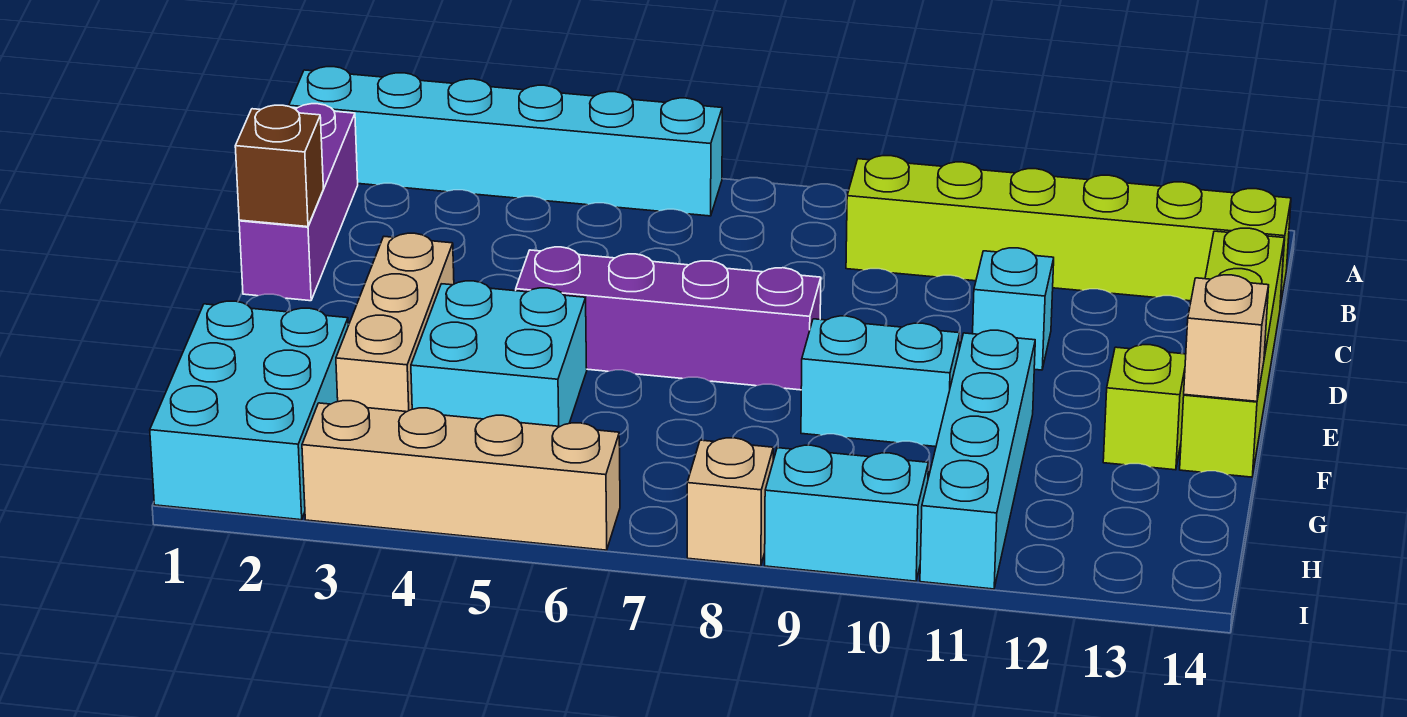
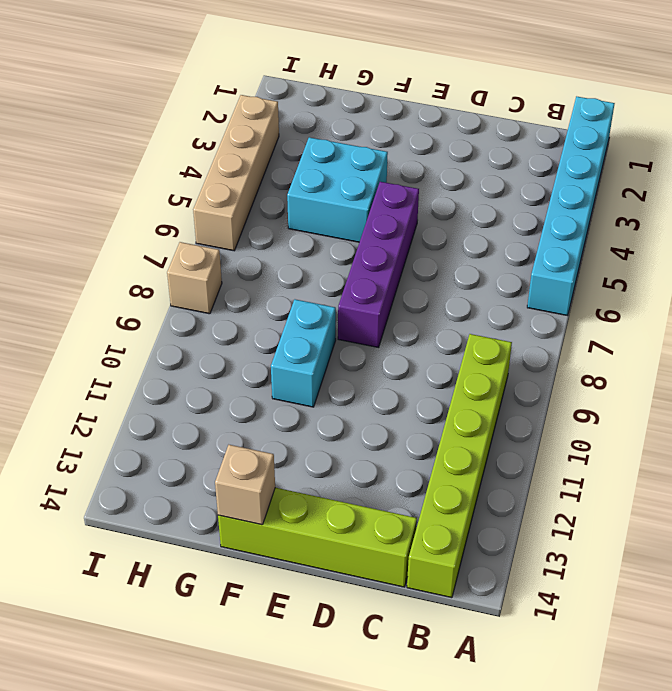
none -> purple 1x3 brick [239,104,358,301]
none -> cyan 1x1 brick [973,248,1054,370]
none -> tan 1x3 brick [336,233,454,412]

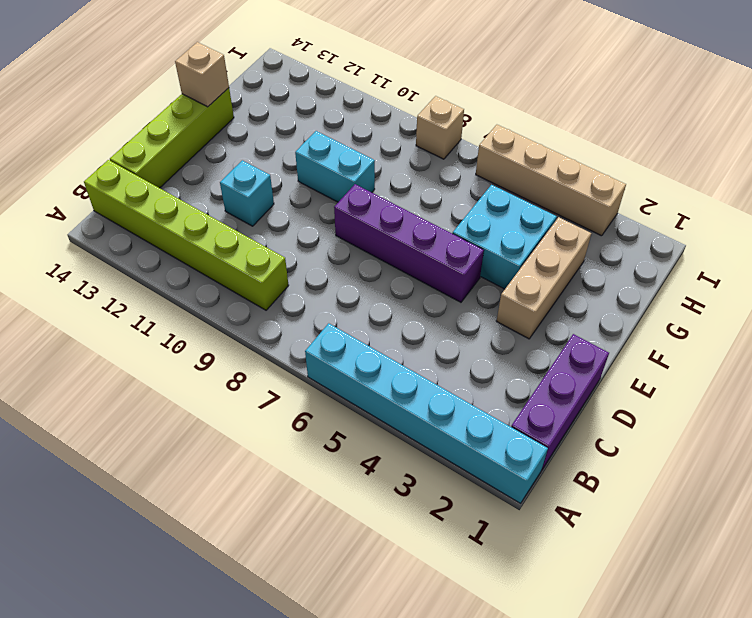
none -> cyan 1x4 brick [920,330,1035,589]
none -> lime 1x1 brick [1103,345,1186,470]
none -> cyan 2x3 brick [150,301,348,520]

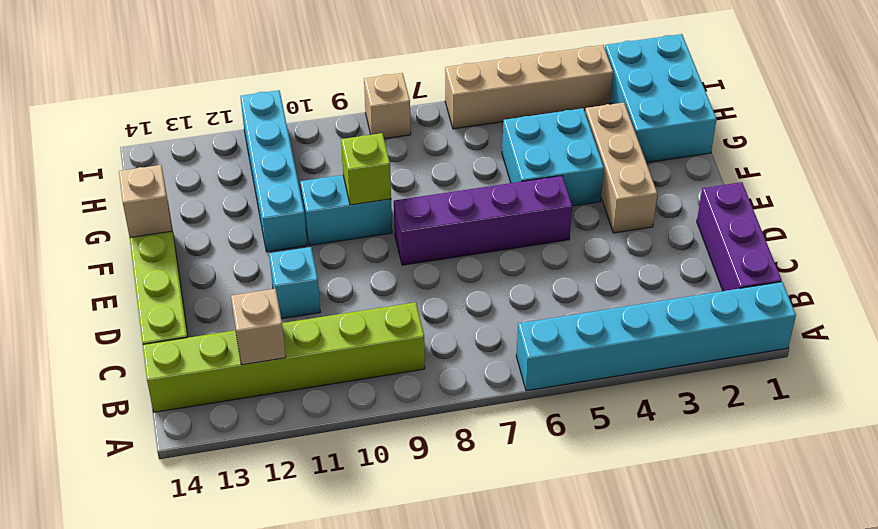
tan 1x1 brick [231,289,286,365] -> none
lime 1x1 brick [341,133,391,205] -> lime 1x1 brick moved to [1103,345,1186,470]
none -> cyan 1x2 brick [765,445,928,581]
none -> brown 1x1 brick [235,105,323,227]

